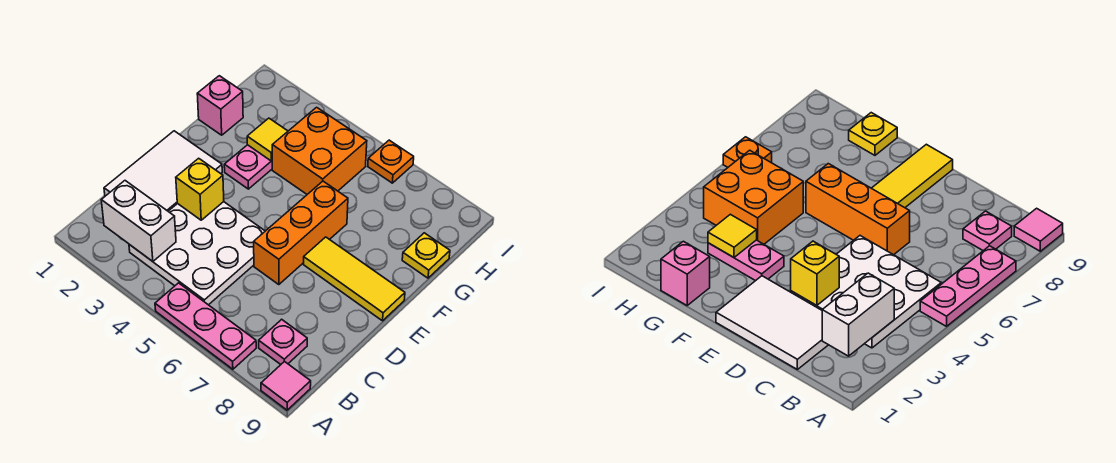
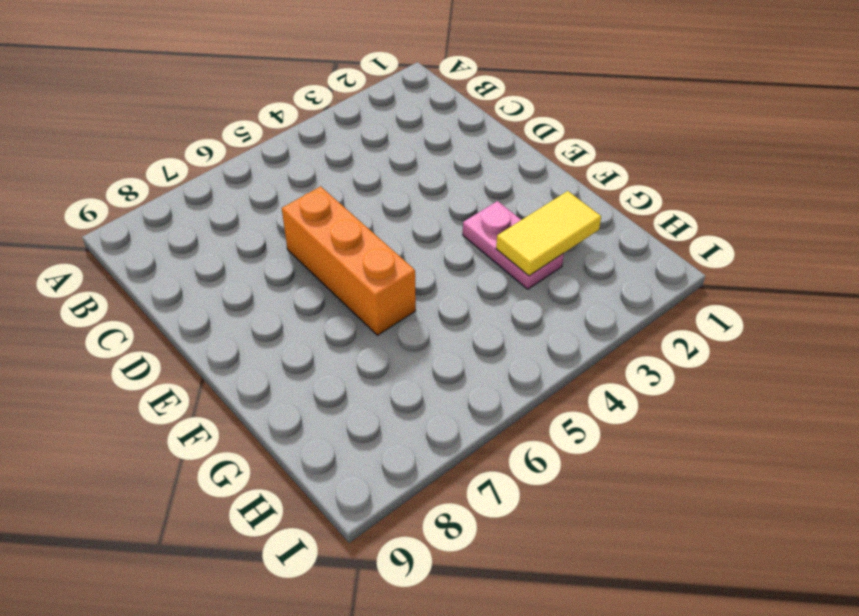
yellow 1x2 tile [496,191,601,276] -> yellow 1x1 tile [247,118,288,161]
none -> pink 1x3 plate [155,283,256,369]
none -> pink 1x1 tile [261,361,311,410]
none -> white 3x3 plate [129,202,265,305]

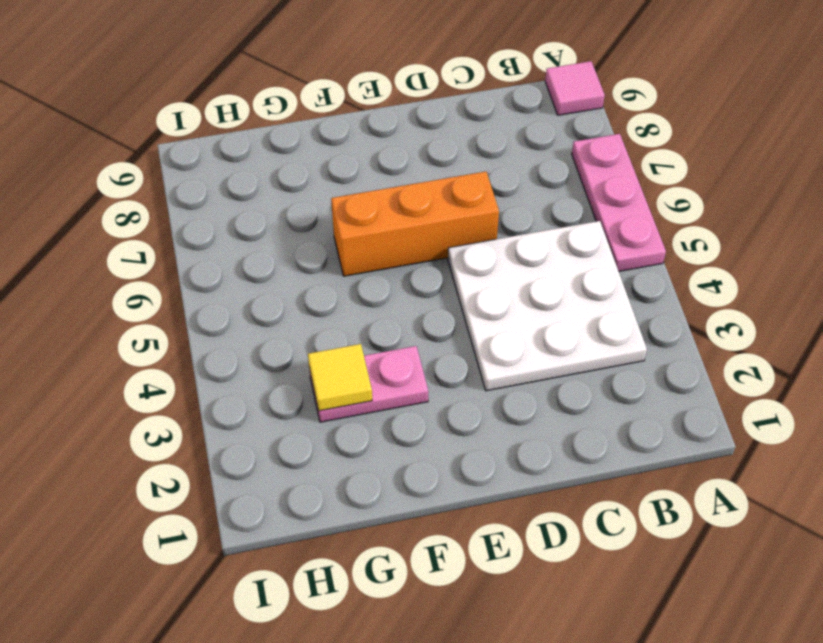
none -> pink 1x1 plate [259,319,307,364]
none -> white 2x3 tile [104,131,222,211]
none -> yellow 1x3 tile [304,237,405,321]

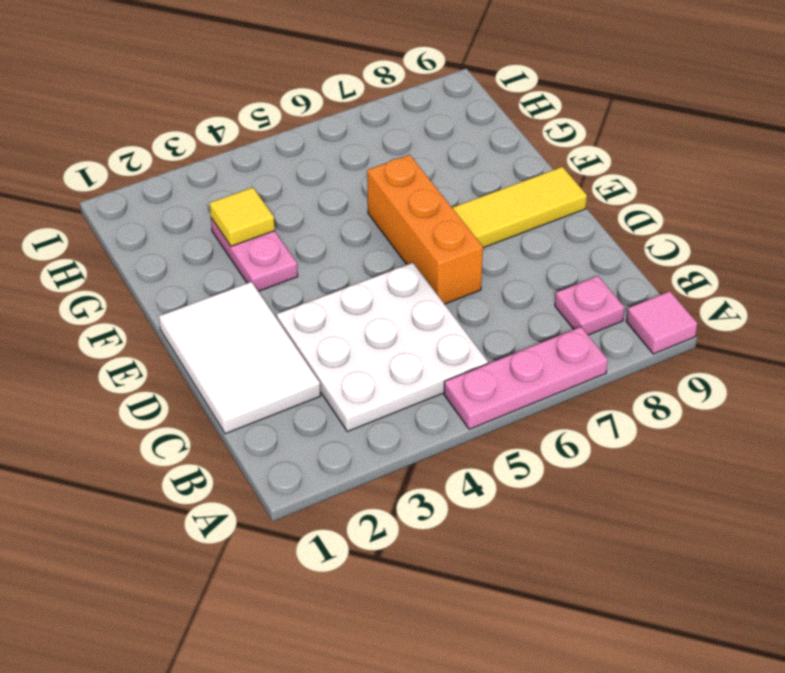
none -> pink 1x1 brick [197,76,243,135]
none -> orange 2x2 brick [272,107,367,194]
none -> yellow 1x1 plate [402,233,450,278]

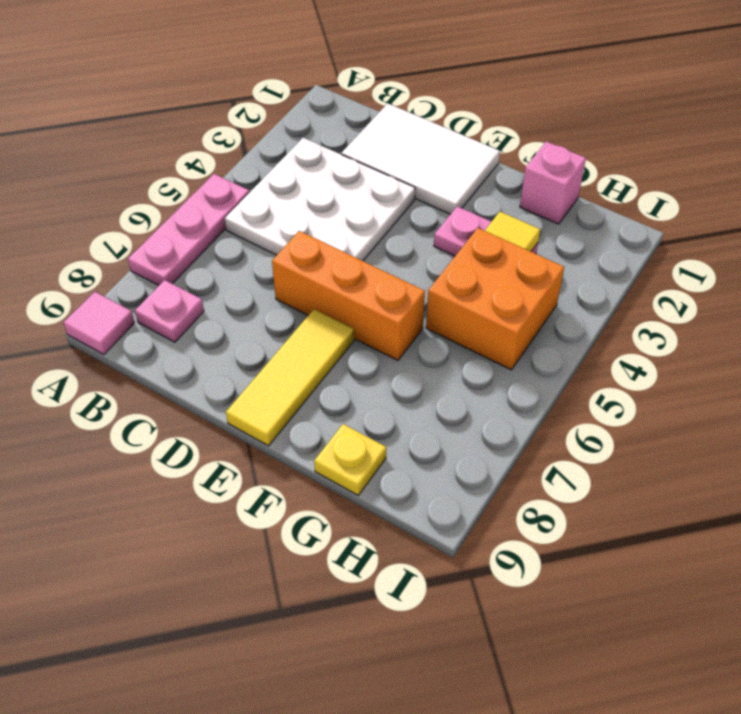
none -> orange 1x1 plate [368,140,414,183]
none -> white 1x2 brick [101,181,176,261]
none -> yellow 1x1 brick [176,158,224,220]

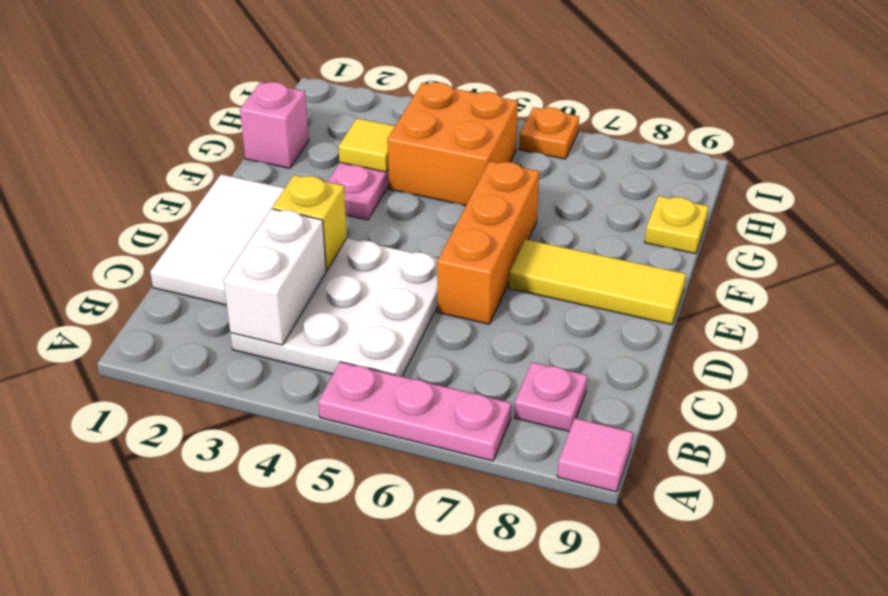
white 1x2 brick [224,209,326,345] -> white 1x2 brick turned to [101,181,176,261]

